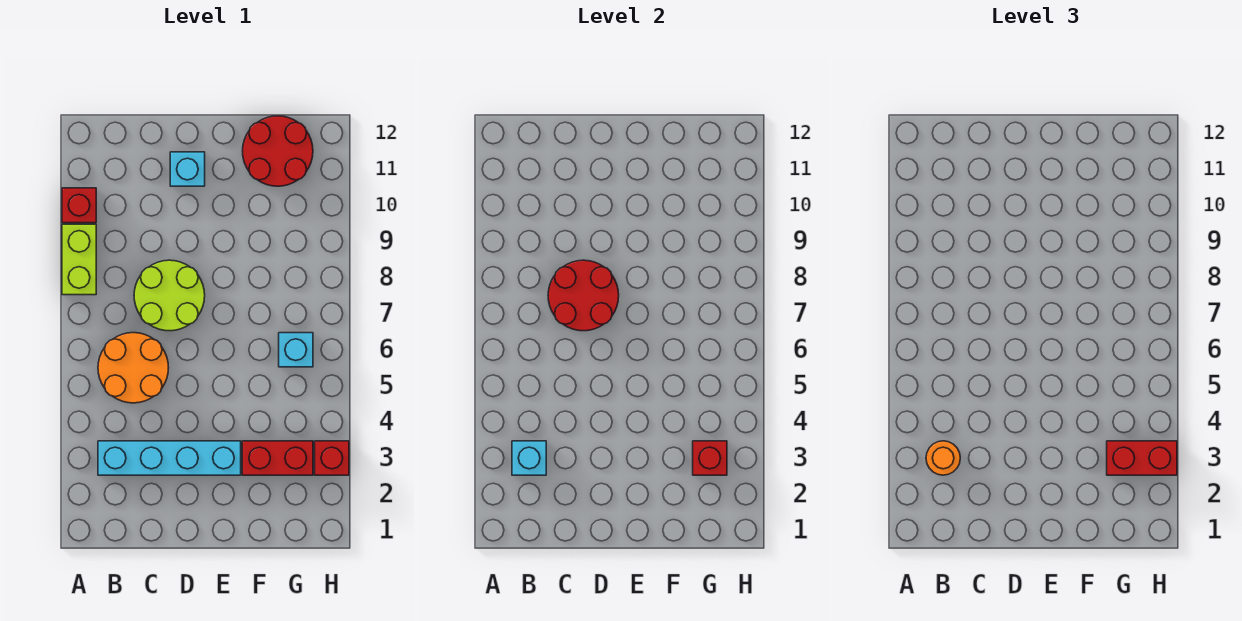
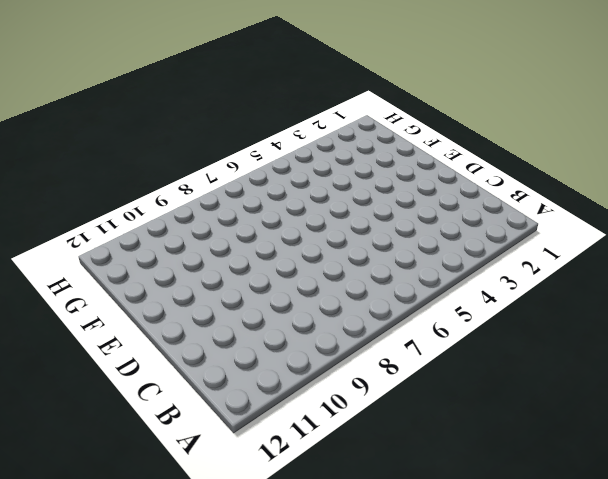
none -> lime 1x2 brick [62,224,96,295]
none -> red 1x1 brick [62,188,96,223]
none -> cyan 1x4 brick [98,441,241,475]

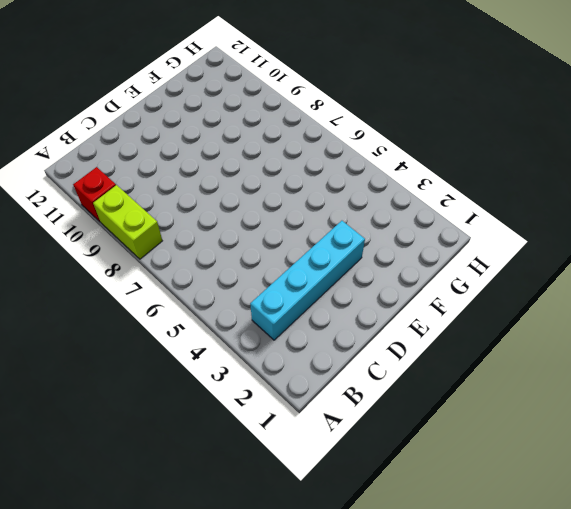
none -> orange 2x2 round brick [98,333,169,403]
none -> lime 2x2 round brick [134,260,205,331]
none -> cyan 1x1 brick [170,152,205,186]

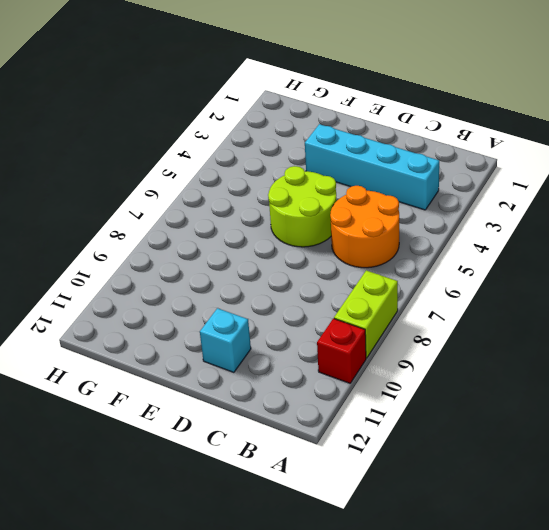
lime 2x2 round brick [268,166,337,247] -> lime 2x2 round brick moved to [134,260,205,331]
none -> red 1x2 brick [242,441,313,475]
none -> red 2x2 round brick [243,116,313,186]
none -> cyan 1x1 brick [279,333,313,367]

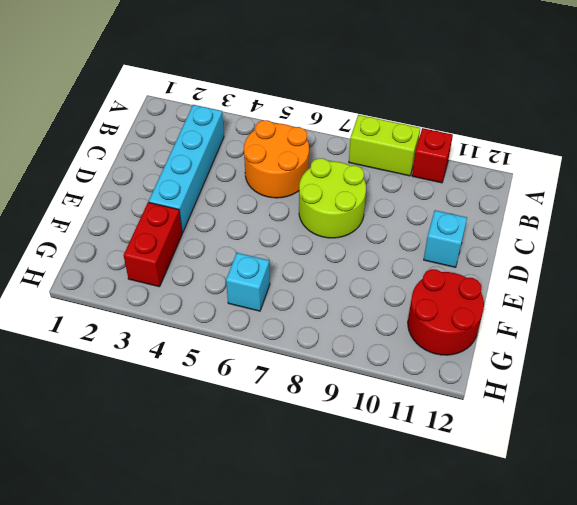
none -> red 1x1 brick [315,441,349,475]
none -> cyan 1x1 brick [512,441,546,475]
none -> red 2x2 round brick [548,260,619,331]

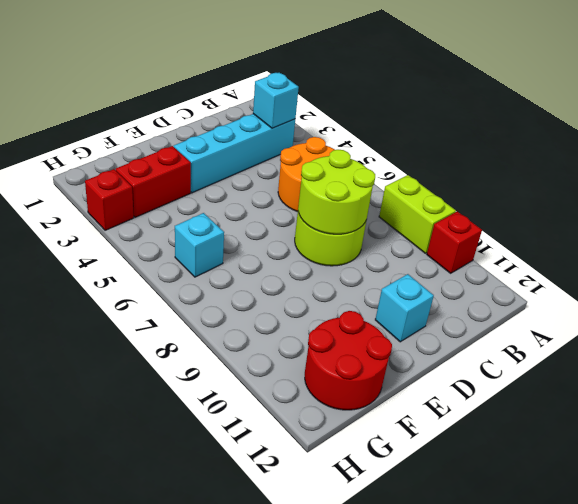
lime 2x2 round brick [298,150,375,234] -> red 2x2 round brick [548,260,619,331]
none -> red 1x1 brick [693,441,727,475]
none -> orange 1x1 round brick [926,441,960,475]
none -> red 1x2 brick [1107,441,1177,475]

